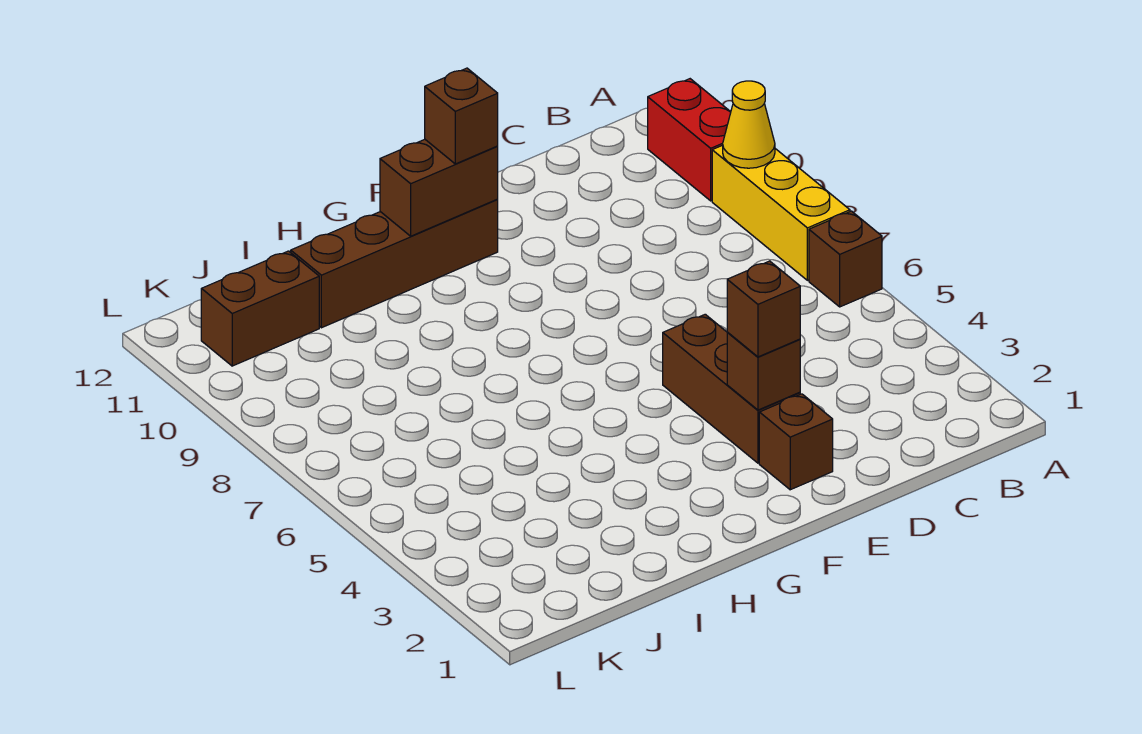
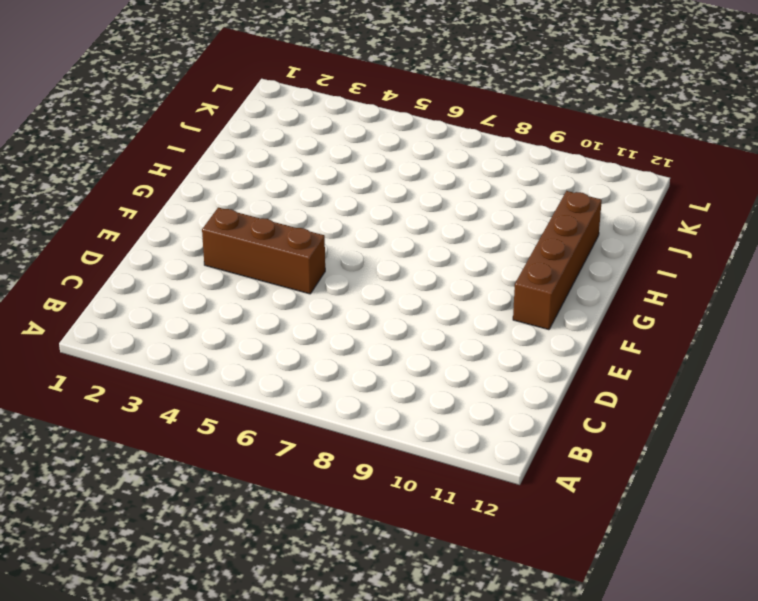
none -> brown 1x1 brick [809,211,882,307]
none -> yellow 1x3 brick [712,145,850,280]
none -> red 1x2 brick [648,79,731,201]

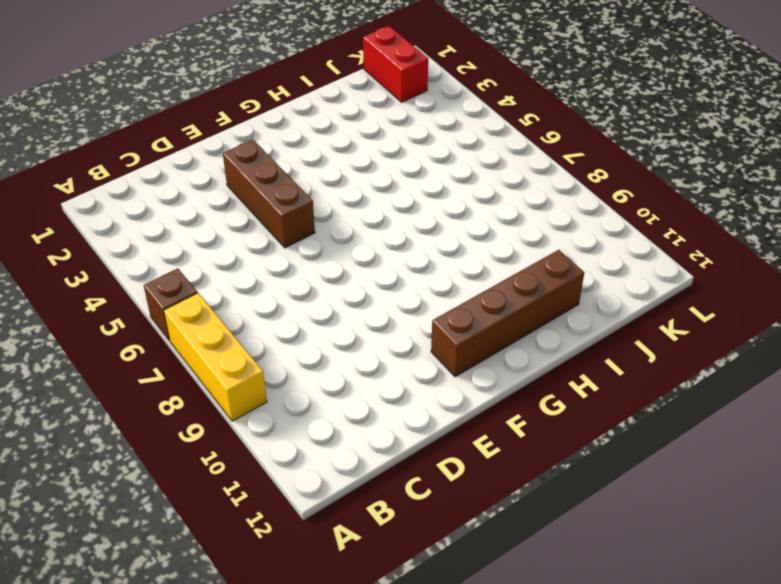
red 1x2 brick [363,26,428,102] -> red 1x2 brick moved to [648,79,731,201]
none -> brown 1x1 brick [759,394,833,490]
none -> brown 1x2 brick [201,251,319,366]
none -> yellow 1x1 cone [723,81,775,168]

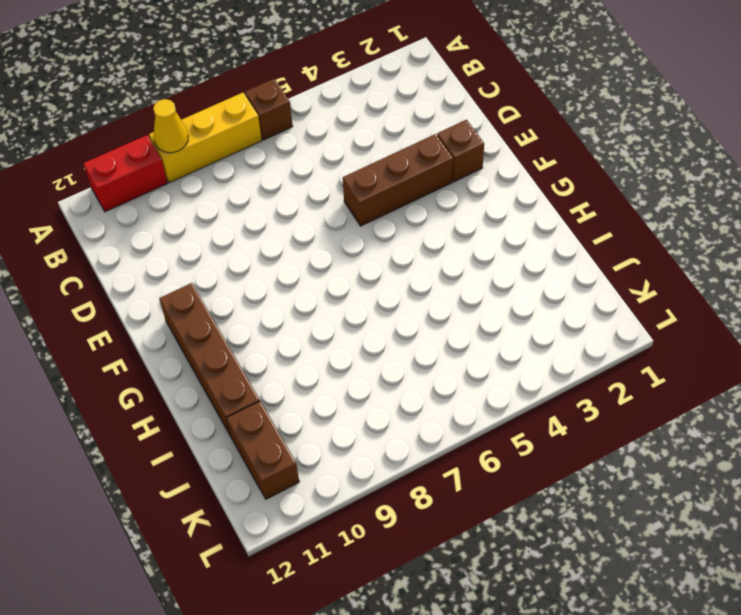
none -> brown 1x1 brick [727,332,800,410]
none -> brown 1x2 brick [380,139,498,236]
none -> brown 1x1 brick [727,261,800,357]

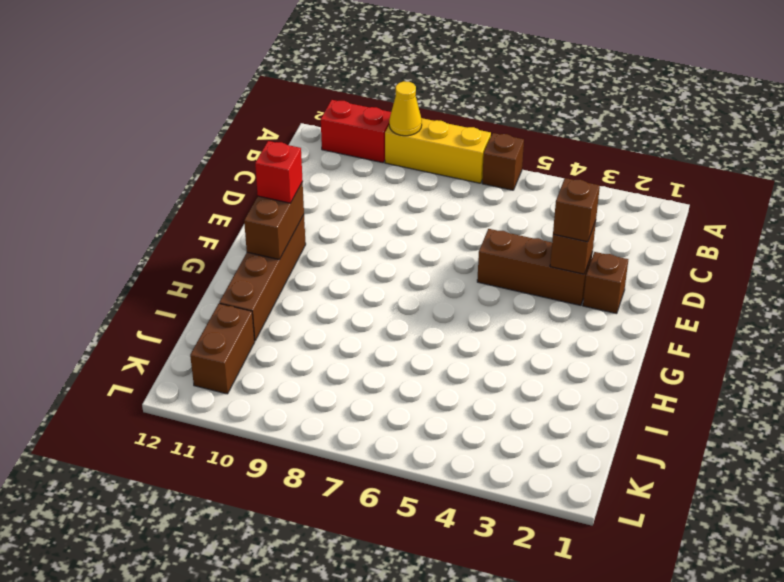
red 1x1 brick [255,141,303,203] -> brown 1x1 brick [425,68,498,164]

